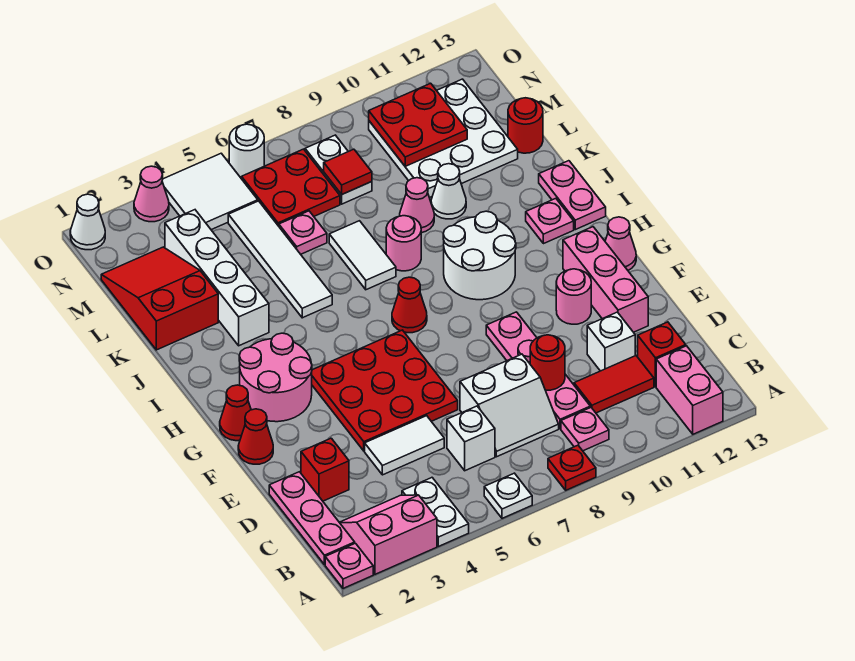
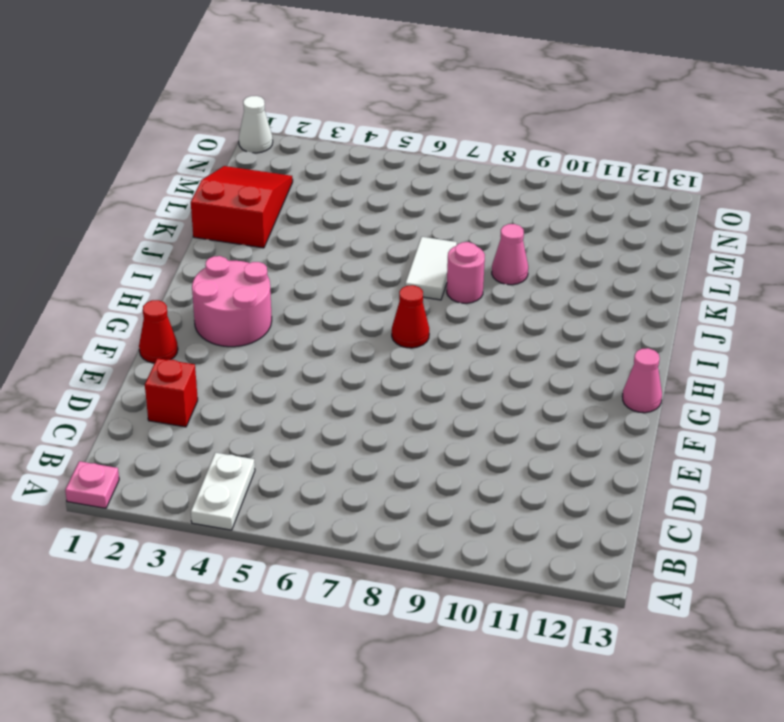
none -> pink 2x2 slope [339,495,437,574]
none -> white 1x1 plate [484,473,532,518]
none -> red 1x1 plate [548,445,596,490]
none -> pink 1x2 brick [656,346,723,434]

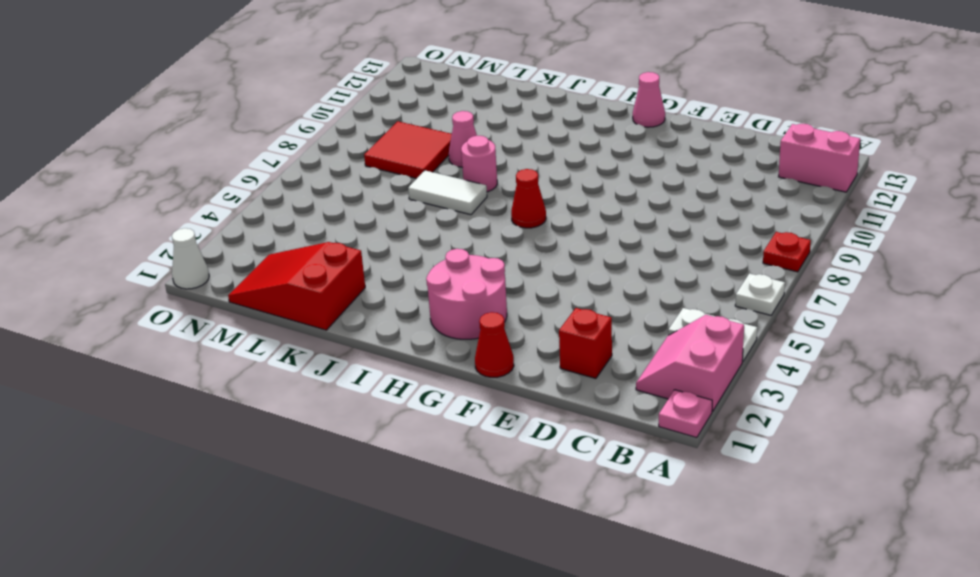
red 2x2 tile [364,121,452,179] -> white 1x2 plate [305,135,372,204]
none -> pink 1x3 plate [269,472,355,565]
none -> pink 1x1 plate [561,407,609,451]
none -> white 1x1 brick [447,406,495,471]
none -> white 2x2 slope [460,354,559,457]

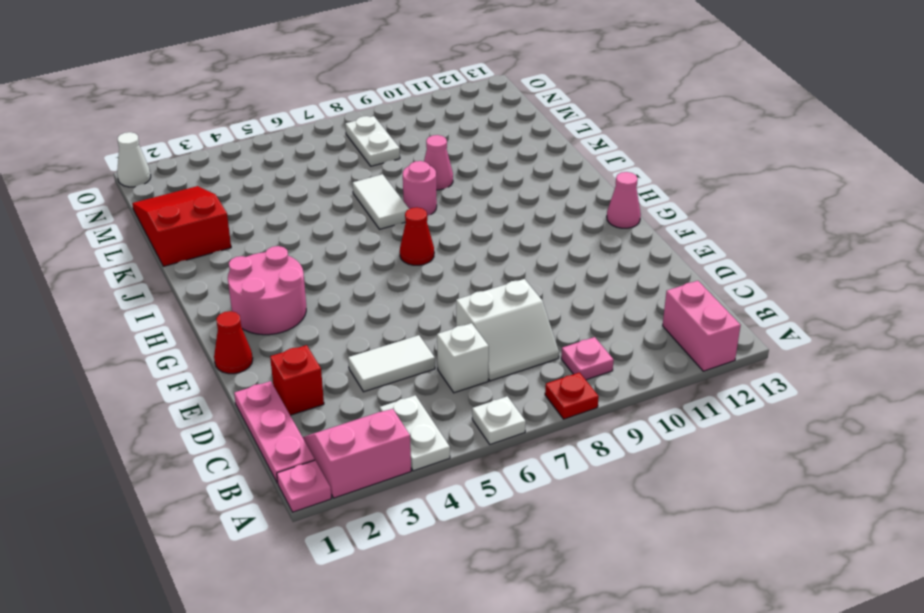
none -> pink 1x4 plate [486,312,590,429]
none -> red 1x2 tile [574,356,654,413]
none -> red 1x1 brick [638,322,686,387]
none -> white 1x1 brick [587,312,635,371]

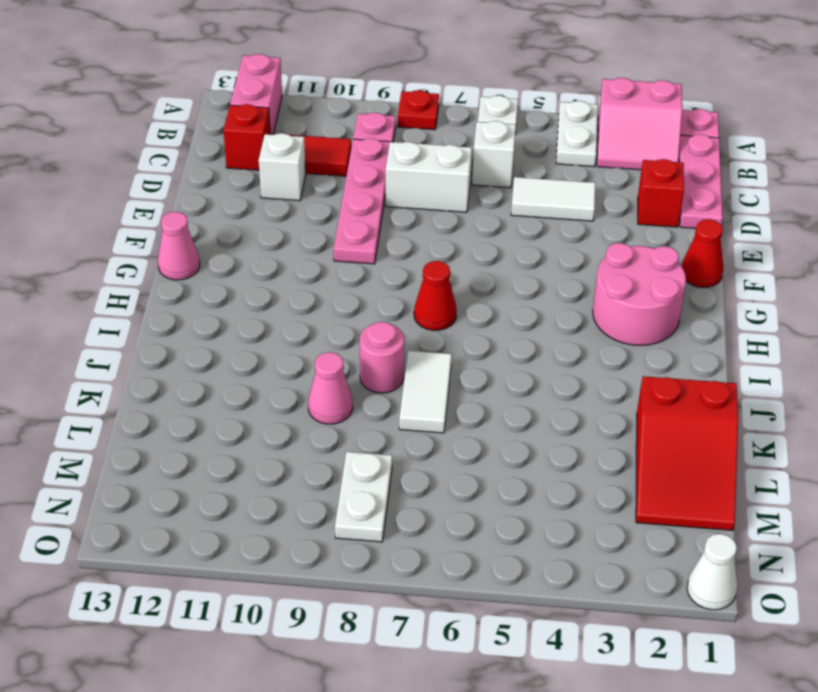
none -> red 3x3 plate [312,330,458,451]
none -> pink 1x3 brick [563,227,648,332]
none -> pink 1x1 round brick [556,269,591,324]
none -> red 1x1 cone [220,385,251,441]

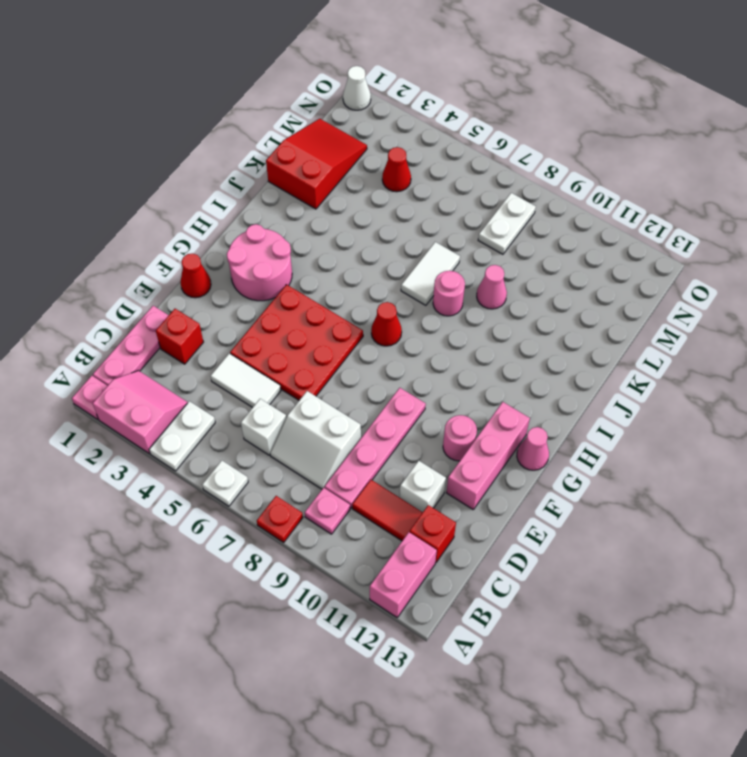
red 1x1 cone [382,147,411,192] -> red 1x1 cone moved to [220,385,251,441]
none -> white 2x2 round brick [443,211,516,300]
none -> pink 1x1 plate [526,198,574,244]
none -> pink 1x2 plate [539,161,606,230]
none -> white 1x4 brick [165,210,269,346]

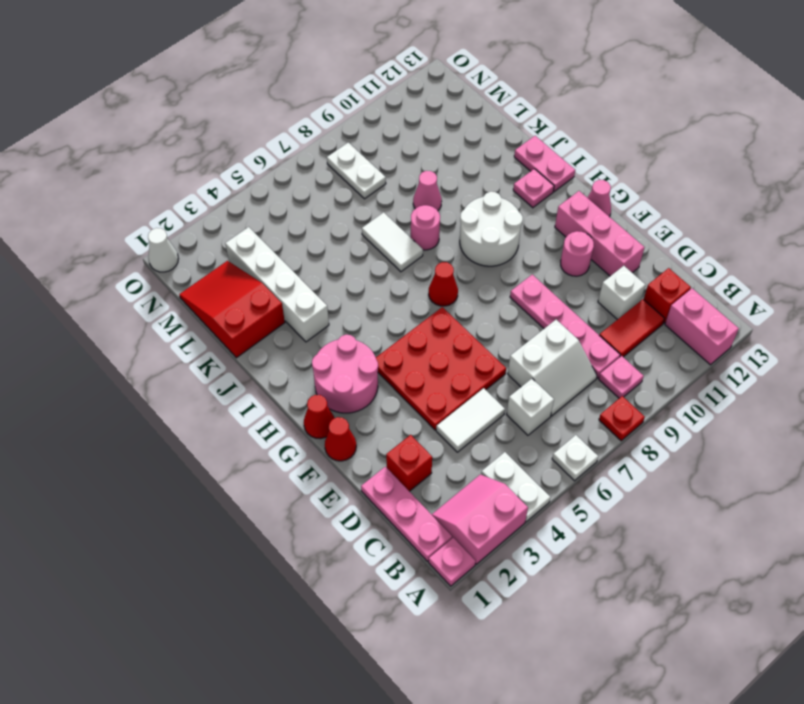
none -> white 1x4 tile [228,201,332,318]
none -> white 1x1 cone [431,164,466,219]
none -> pink 1x1 plate [279,211,327,254]
none -> white 3x3 plate [369,79,518,198]

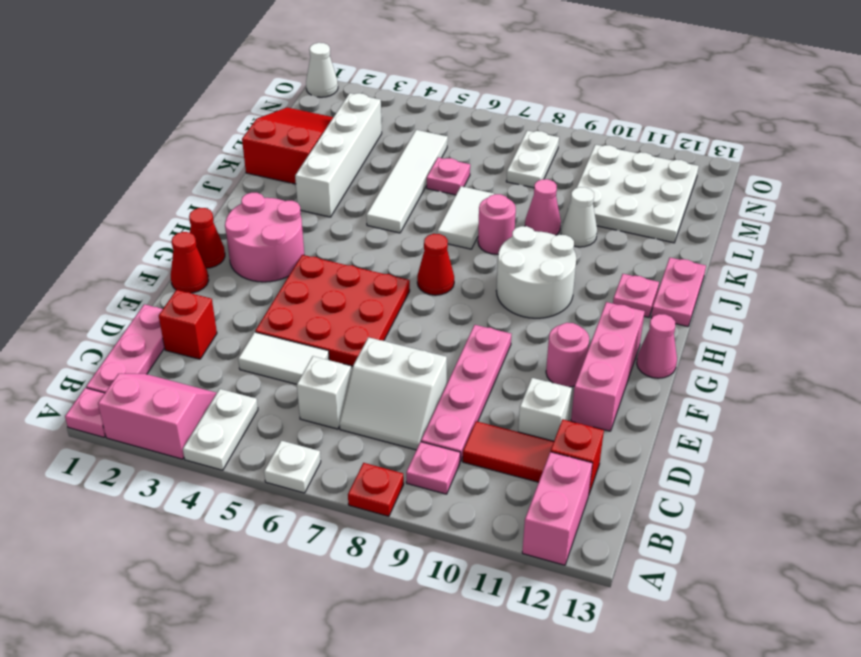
none -> red 1x1 round brick [508,98,543,153]
none -> red 2x2 plate [242,149,340,226]
none -> white 2x2 tile [162,153,258,230]
none -> pink 1x1 cone [134,166,169,222]

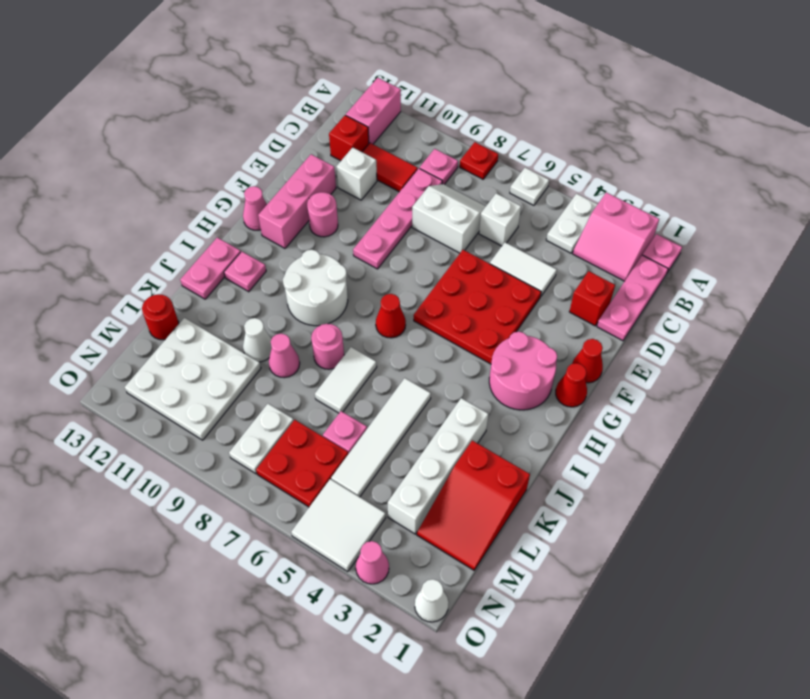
none -> white 1x1 round brick [229,124,264,179]
none -> red 1x1 round brick [530,335,565,390]
none -> red 1x1 tile [324,149,372,194]
none -> red 2x2 plate [369,83,467,166]

